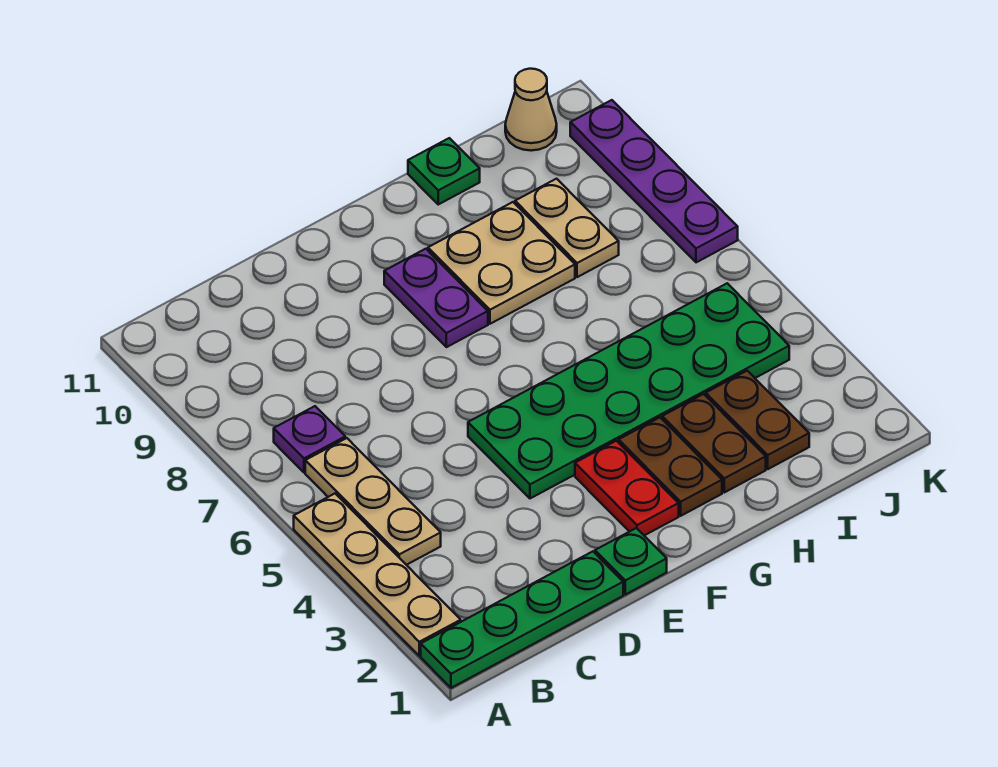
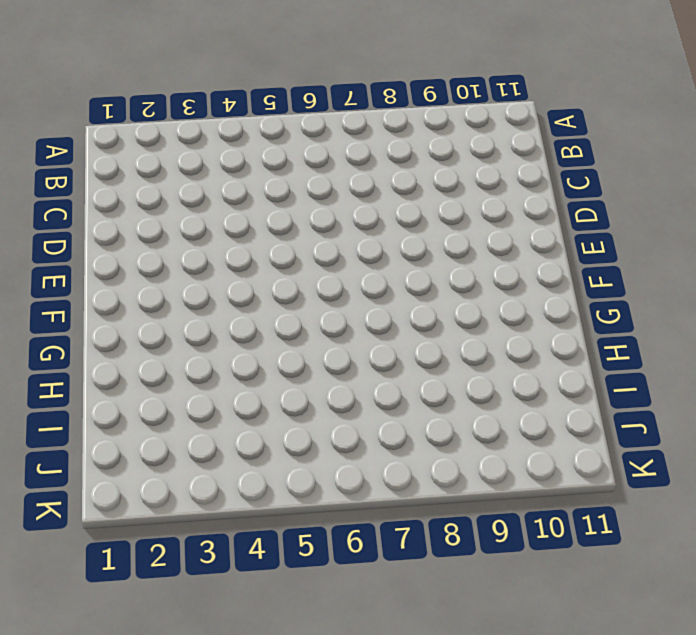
none -> green 1x4 plate [421,551,623,688]
none -> tan 1x4 plate [294,494,461,656]
none -> tan 1x3 plate [305,438,441,565]

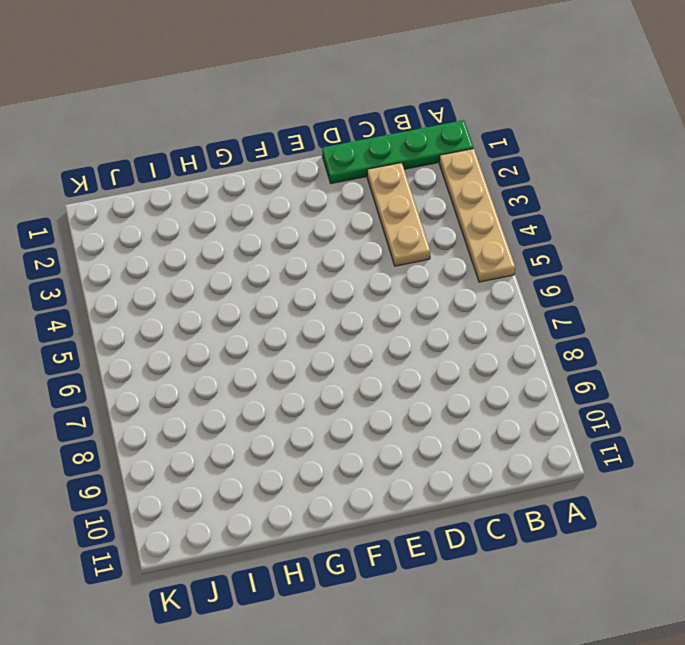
tan 1x3 plate [367,163,430,266] -> tan 1x3 plate moved to [305,438,441,565]
none -> purple 1x1 plate [274,406,345,472]
none -> green 1x1 plate [595,528,667,595]
none -> green 2x6 plate [468,283,789,498]

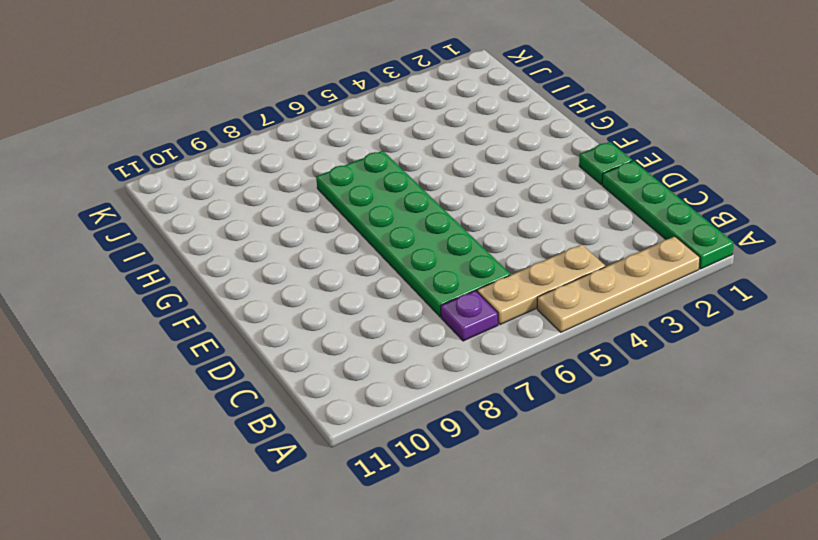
green 2x6 plate [316,151,510,317] -> green 2x6 plate moved to [468,283,789,498]
none -> red 1x2 plate [575,441,679,535]
none -> purple 1x2 plate [384,249,488,347]
none -> brown 1x2 plate [619,418,722,516]

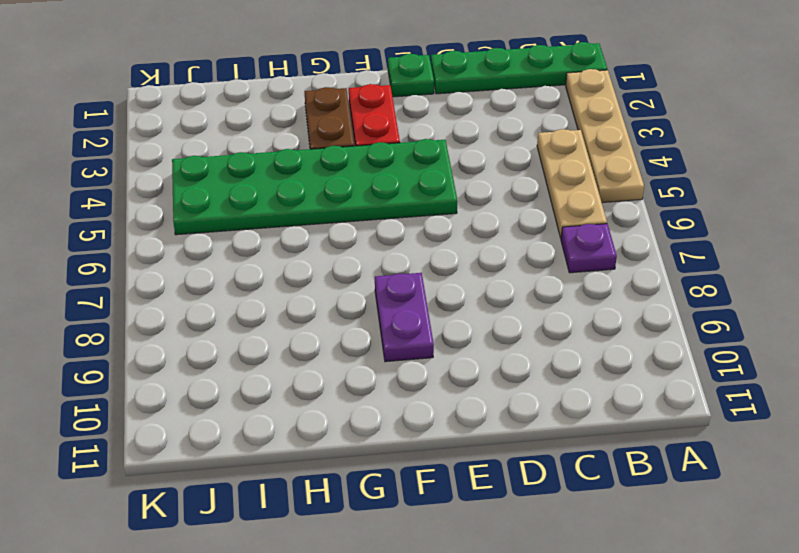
none -> tan 2x2 plate [428,202,575,324]
none -> brown 1x2 plate [662,394,766,492]
none -> green 1x1 plate [408,138,480,204]

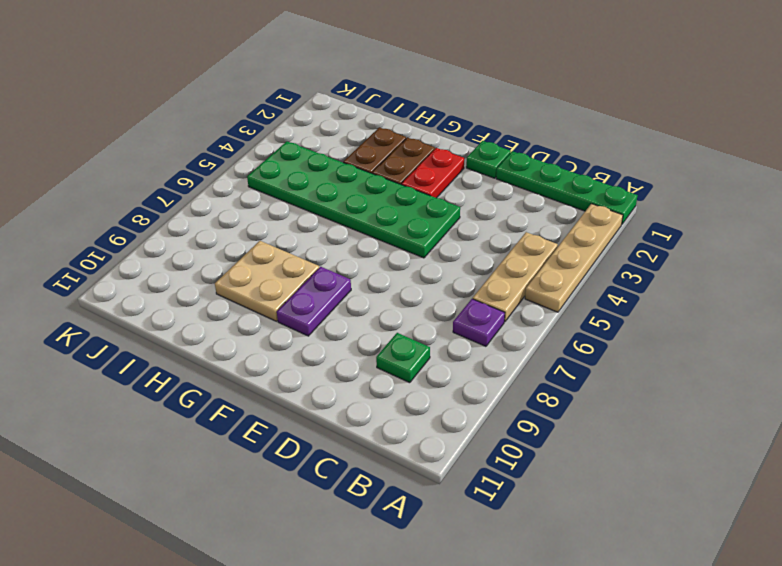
green 1x1 plate [376,333,430,383] -> green 1x1 plate moved to [408,138,480,204]
none -> brown 1x2 plate [706,371,809,469]
none -> tan 1x2 plate [515,179,619,277]
none -> tan 1x1 cone [505,69,557,151]

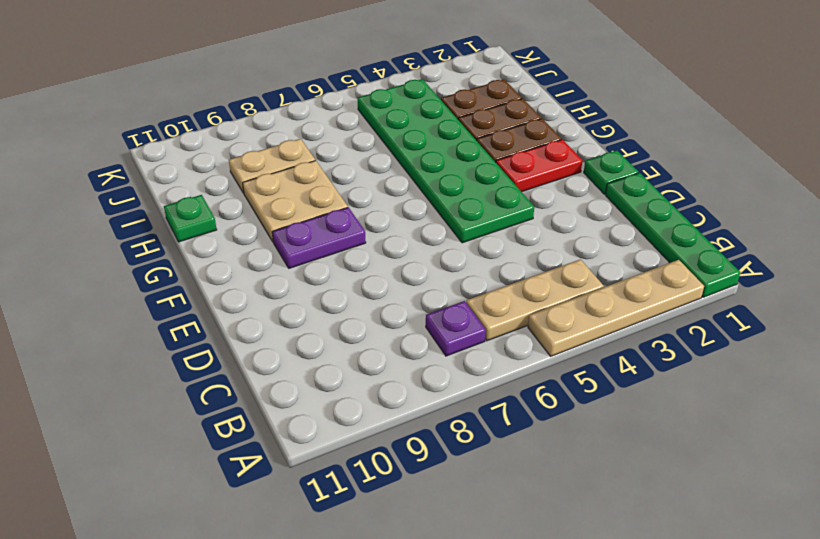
none -> tan 1x1 cone [505,69,557,151]
none -> purple 1x4 plate [570,100,738,262]

